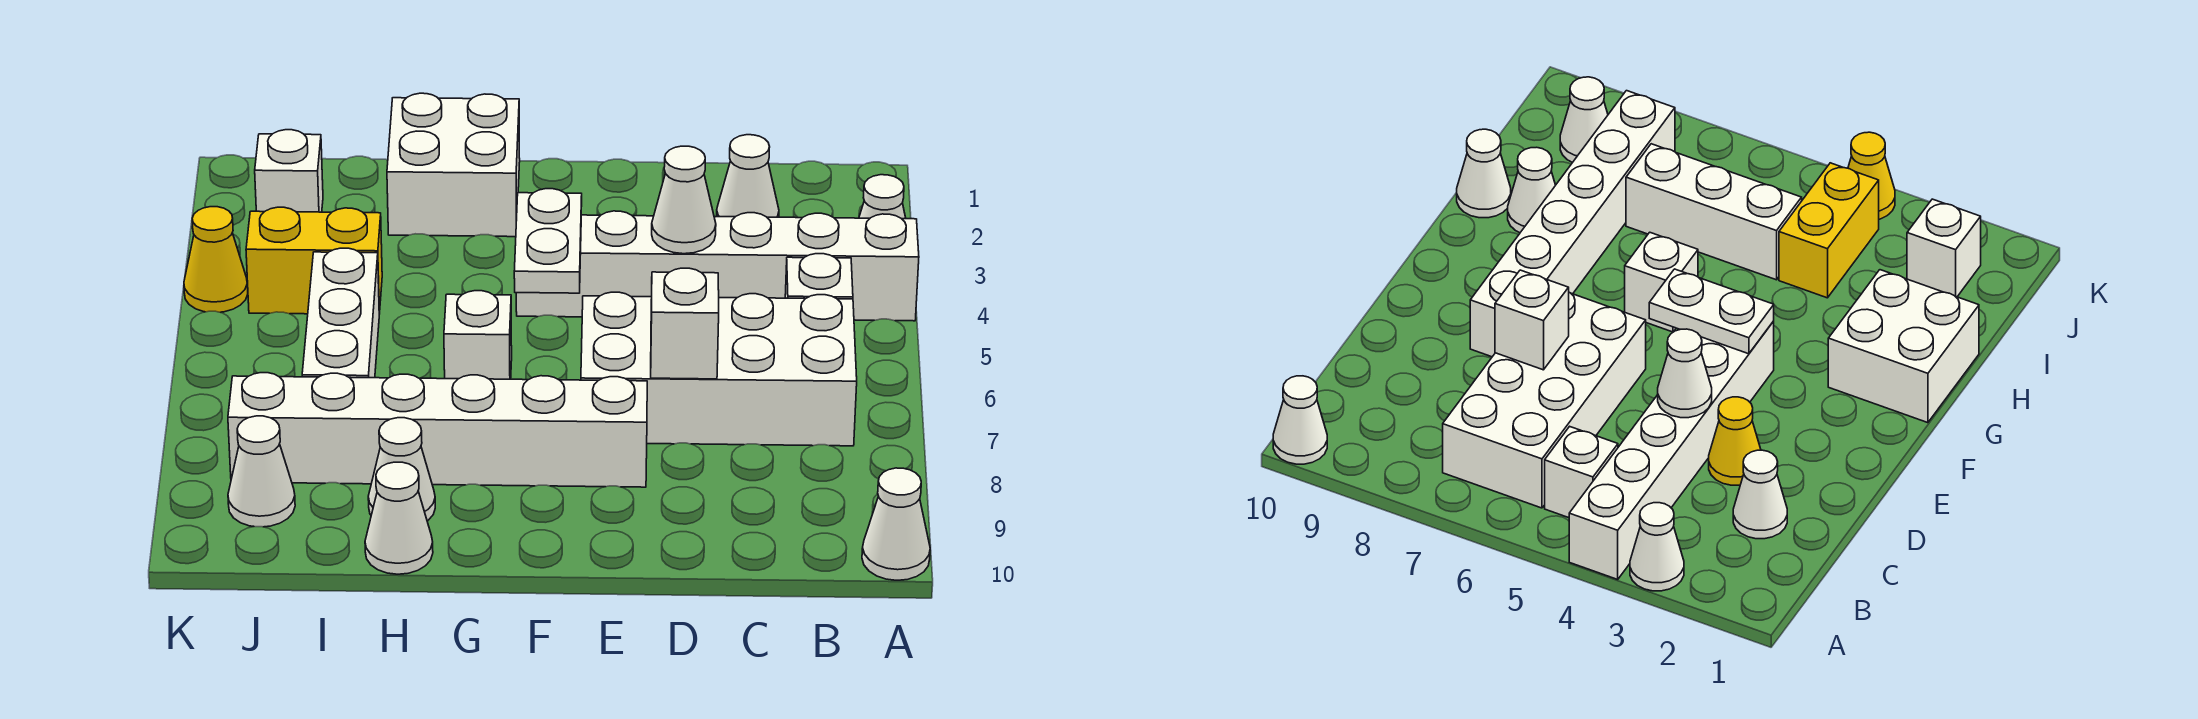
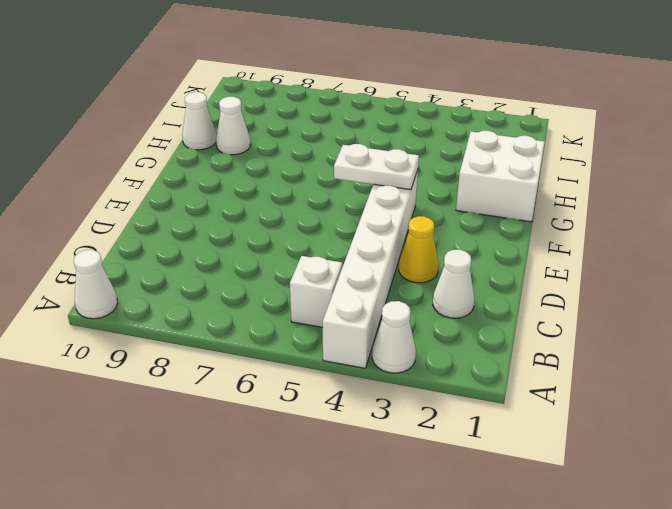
none -> white 2x4 brick [581,292,857,446]
none -> white 1x6 brick [228,373,647,487]
none -> white 1x1 brick [444,291,512,379]

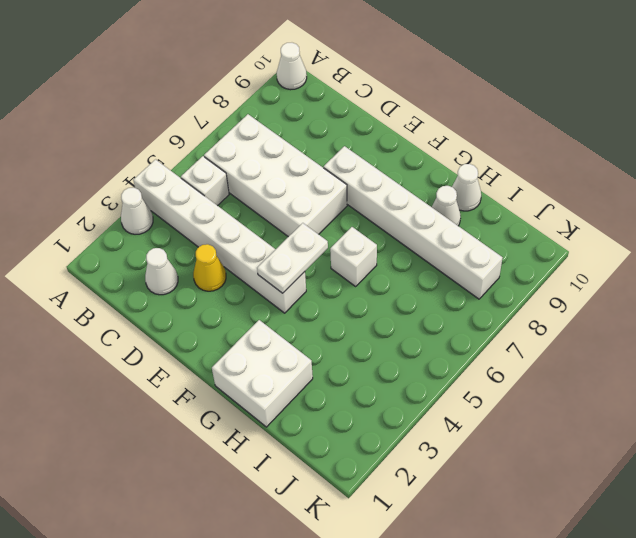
none -> yellow 1x2 brick [246,207,382,314]
none -> white 1x3 brick [302,248,379,378]
none -> white 1x1 brick [255,130,323,212]

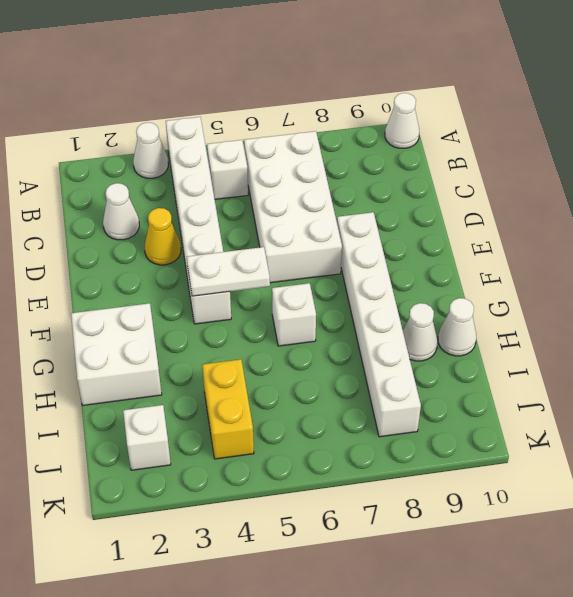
none -> white 1x3 brick [302,248,379,378]
none -> white 1x1 cone [228,416,295,527]
none -> yellow 1x1 cone [184,207,248,312]

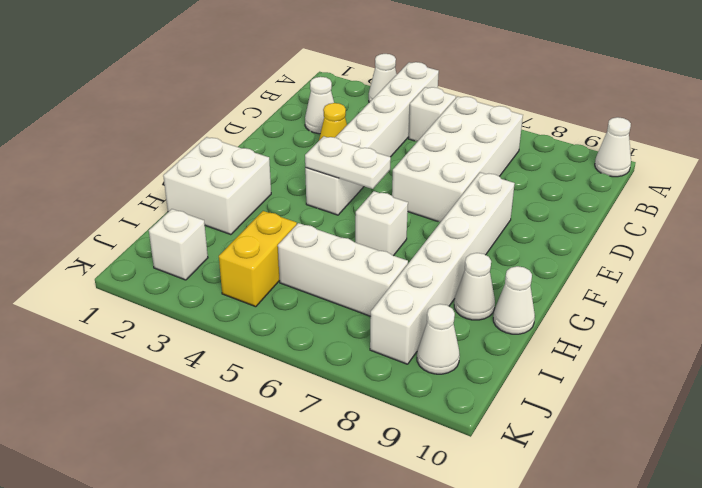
none -> yellow 1x1 cone [184,207,248,312]
none -> white 1x1 cone [652,146,716,254]
none -> white 1x1 brick [651,268,719,379]

